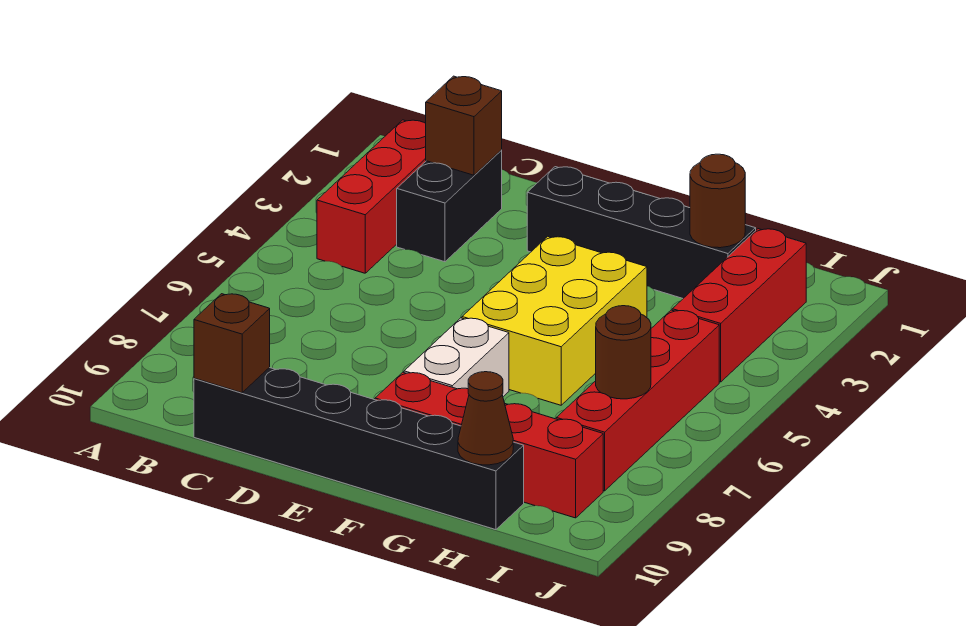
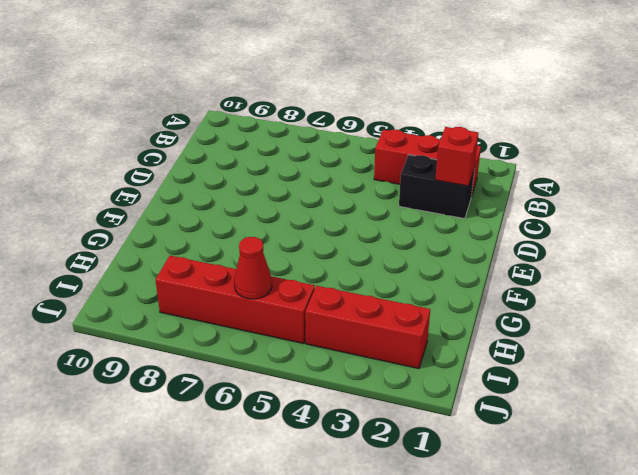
red 1x1 brick [435,127,479,186] -> brown 1x1 brick [426,76,502,175]
red 1x1 cone [234,237,272,299] -> none
none -> black 1x6 brick [194,368,524,530]
none -> black 1x4 brick [527,167,756,298]
none -> yellow 2x3 brick [462,237,647,405]

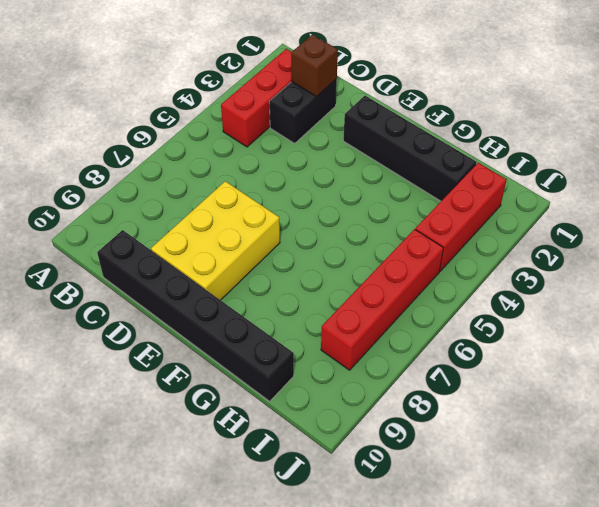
yellow 2x3 brick [151,181,280,300] -> yellow 2x3 brick moved to [462,237,647,405]
none -> white 1x2 brick [404,318,509,397]
none -> red 1x4 brick [375,372,603,518]
none -> brown 1x1 brick [194,294,270,393]

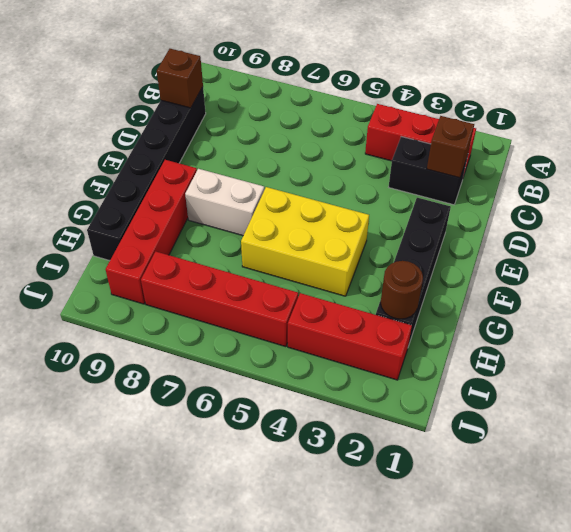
none -> brown 1x1 cone [458,372,513,465]
none -> brown 1x1 round brick [596,306,651,399]

